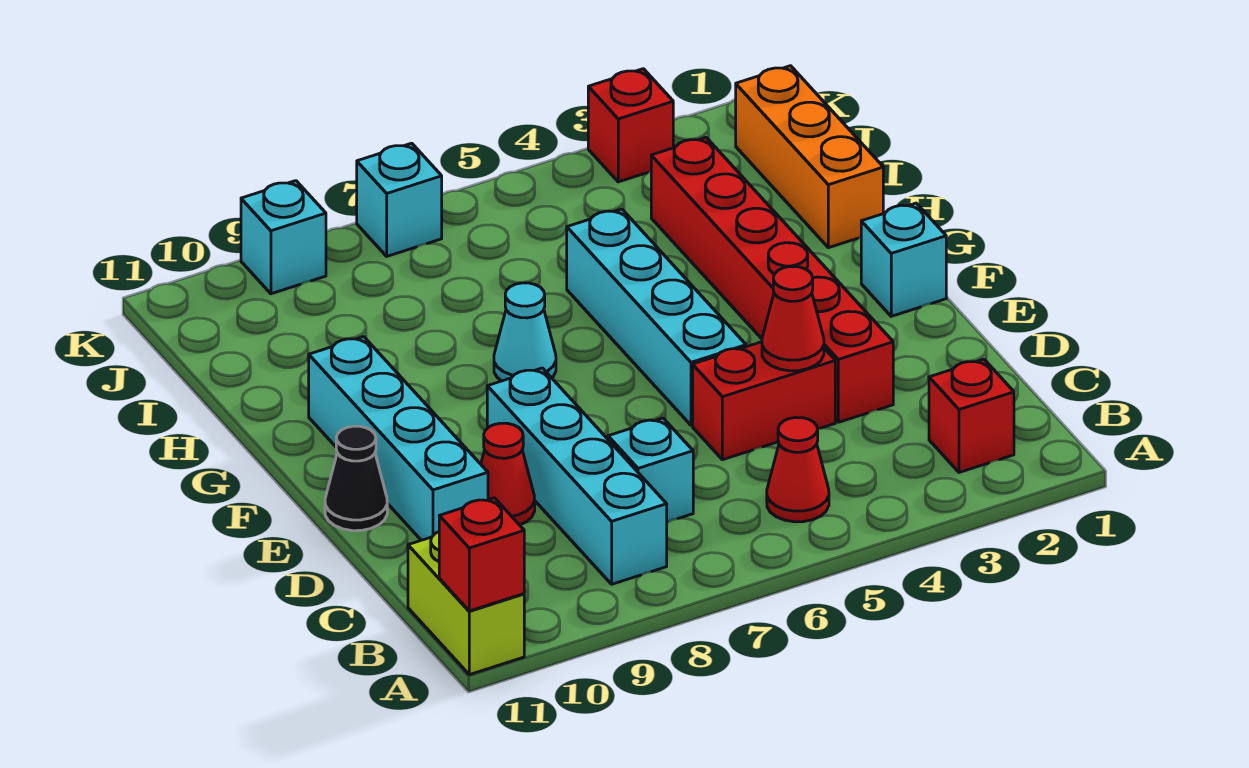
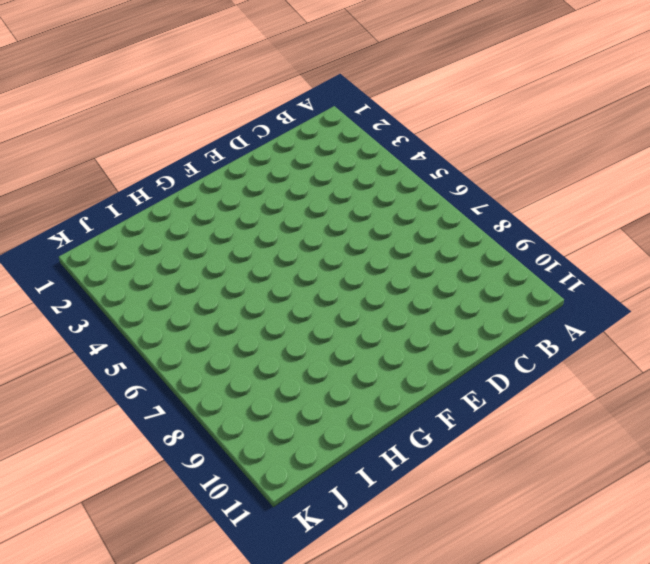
none -> lime 1x2 brick [408,532,524,675]
none -> red 1x1 brick [929,359,1014,472]
none -> red 1x1 cone [767,418,829,522]

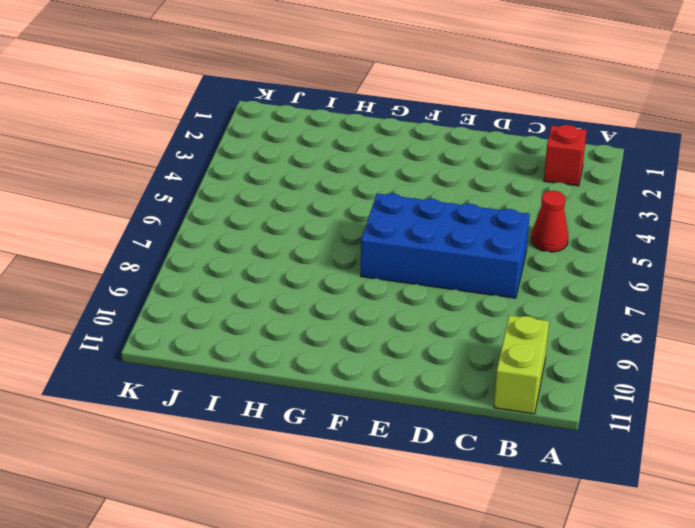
lime 1x2 brick [494,315,549,414] -> lime 1x2 brick turned to [408,532,524,675]
blue 2x4 brick [361,193,530,298] -> cyan 1x1 brick [608,418,693,522]
none -> cyan 1x4 brick [487,368,667,584]
none -> red 1x6 brick [651,138,893,422]
none -> red 1x2 brick [693,342,835,460]

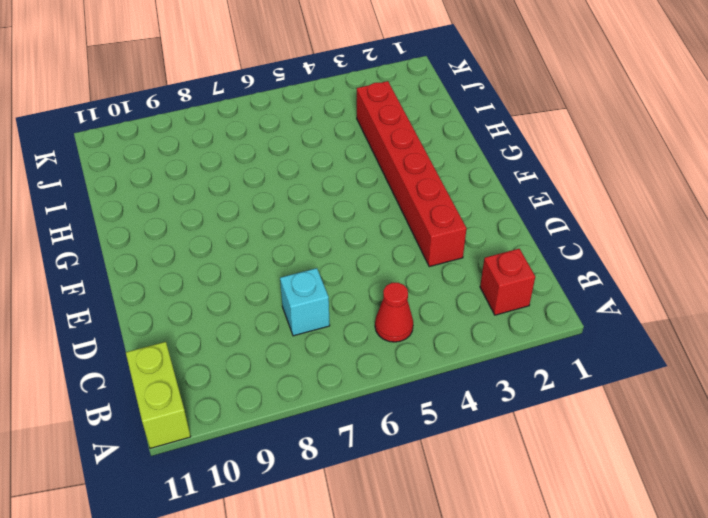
none -> cyan 1x4 brick [487,368,667,584]
none -> red 1x2 brick [693,342,835,460]
none -> red 1x1 cone [481,423,535,525]

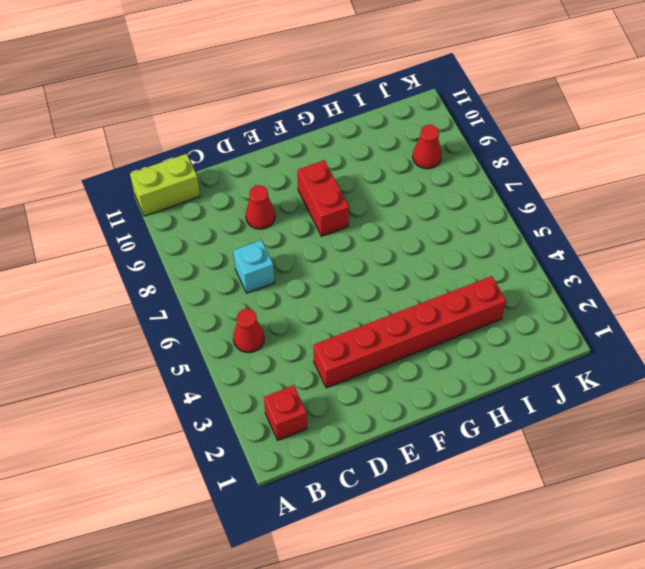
red 1x2 brick [297,160,349,236] -> red 1x2 brick moved to [693,342,835,460]
red 1x1 cone [413,125,441,169] -> red 1x1 cone moved to [762,267,824,371]
none -> cyan 1x4 brick [487,368,667,584]
none -> cyan 1x4 brick [309,337,488,540]
none -> cyan 1x4 brick [567,209,746,425]

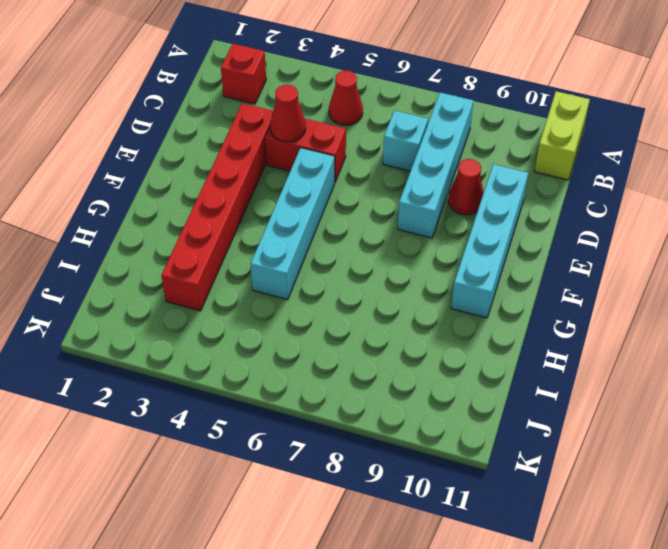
none -> black 1x1 cone [325,426,387,531]
none -> cyan 1x1 brick [861,203,946,316]
none -> cyan 1x1 cone [494,283,556,381]

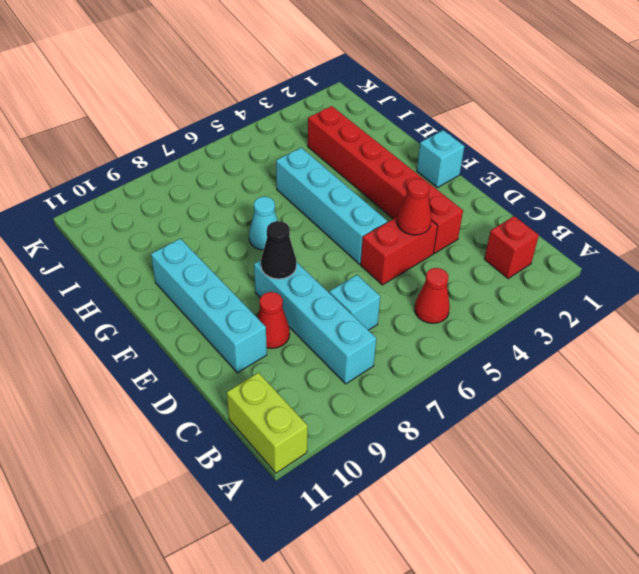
black 1x1 cone [261,221,296,279] -> black 1x1 cone moved to [325,426,387,531]
none -> orange 1x3 brick [736,66,883,248]
none -> red 1x1 brick [588,69,673,182]
none -> cyan 1x1 brick [357,143,442,256]

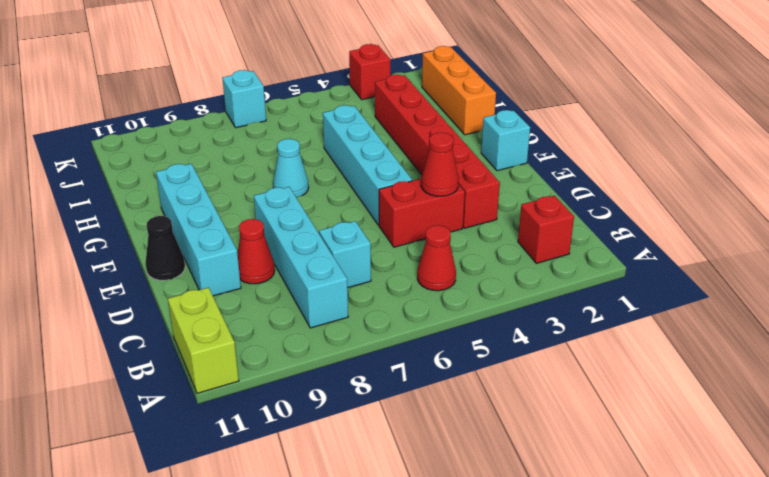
none -> cyan 1x1 brick [241,181,326,294]
none -> red 1x1 brick [439,498,524,611]

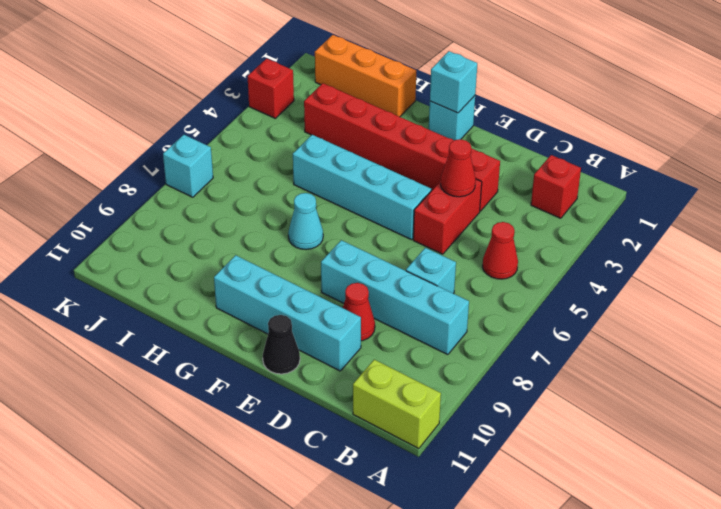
cyan 1x1 brick [430,51,477,113] -> cyan 1x1 brick moved to [241,181,326,294]
none -> red 1x1 brick [439,498,524,611]

